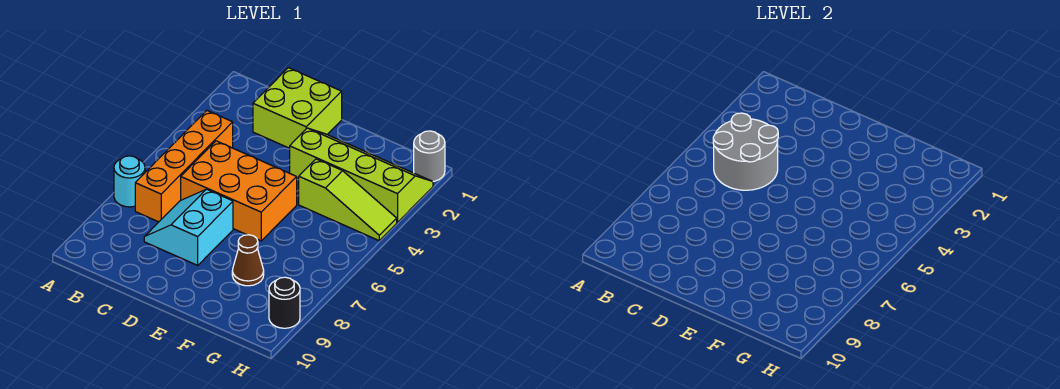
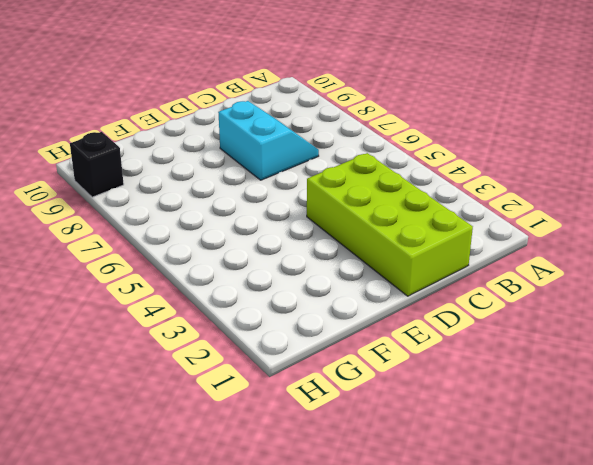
lime 2x4 brick [307,153,473,296] -> lime 2x2 brick [253,68,342,148]
black 1x1 brick [70,132,124,197] -> black 1x1 round brick [269,277,300,328]
none -> cyan 1x1 round brick [114,156,145,207]
none -> orange 1x4 brick [135,111,233,222]

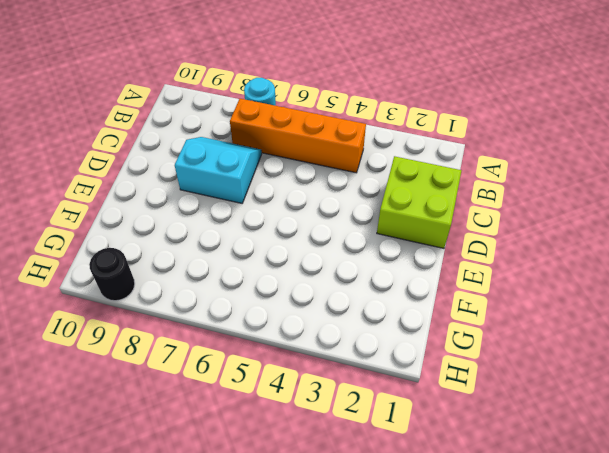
none -> orange 2x3 brick [181,141,297,241]
none -> lime 2x4 slope [290,128,433,222]

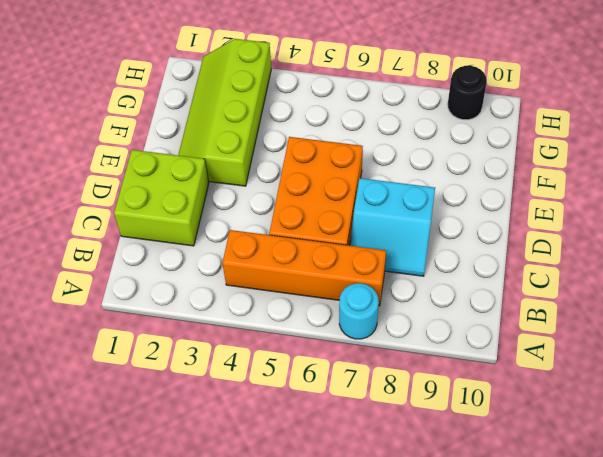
none -> lime 1x3 slope [299,159,397,241]
none -> brown 1x1 cone [232,235,264,286]

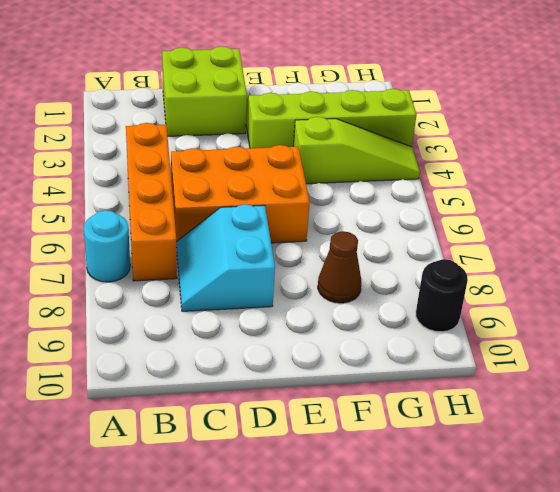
none -> grey 1x1 round brick [414,131,445,181]
none -> grey 2x2 round brick [713,113,778,190]

